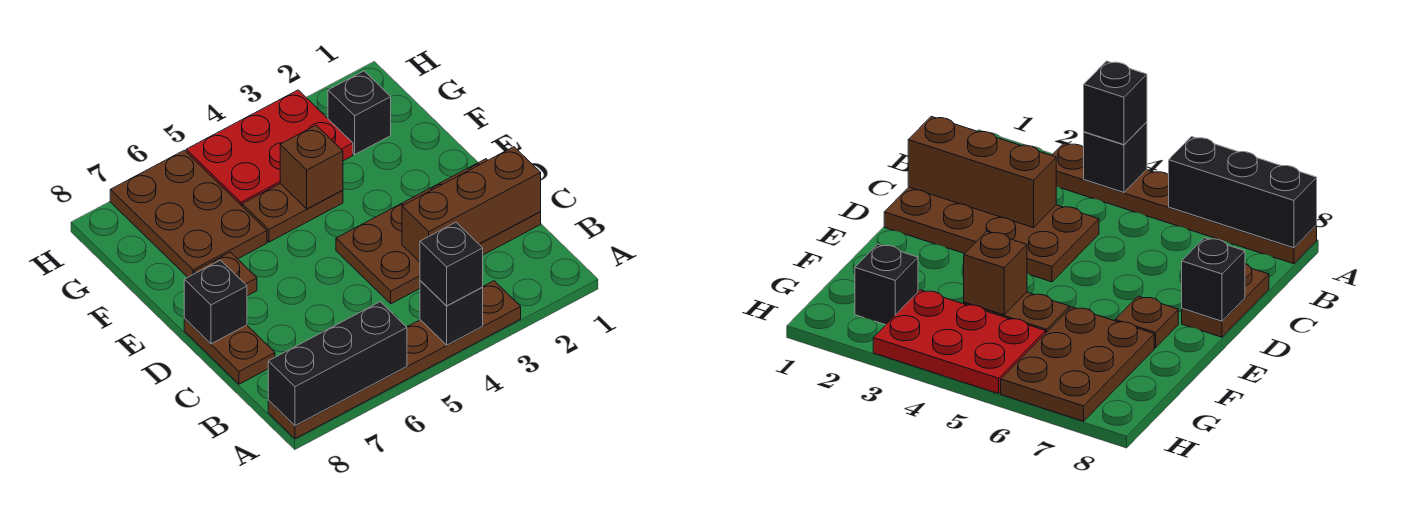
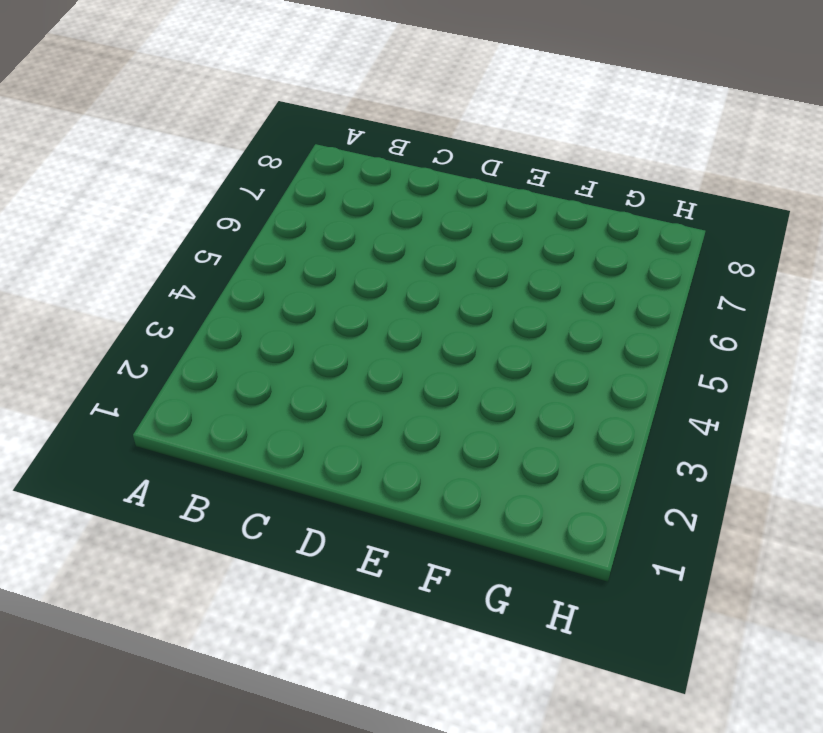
none -> brown 1x6 plate [268,281,521,439]
none -> brown 2x4 plate [336,159,541,304]
none -> brown 1x2 plate [184,319,275,384]

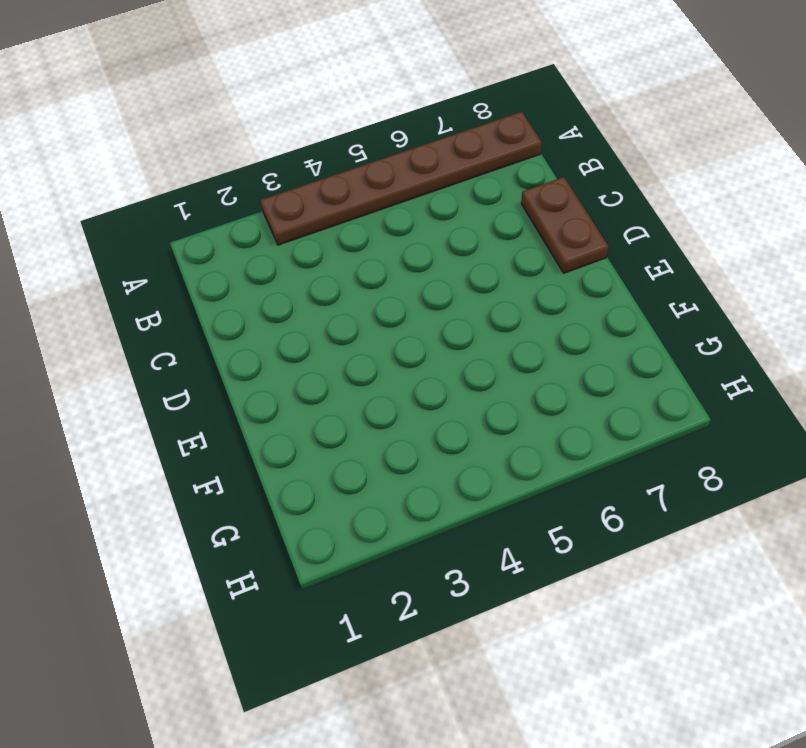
none -> brown 2x4 plate [336,159,541,304]
none -> brown 1x1 plate [194,252,257,296]
none -> brown 1x2 plate [242,184,343,242]

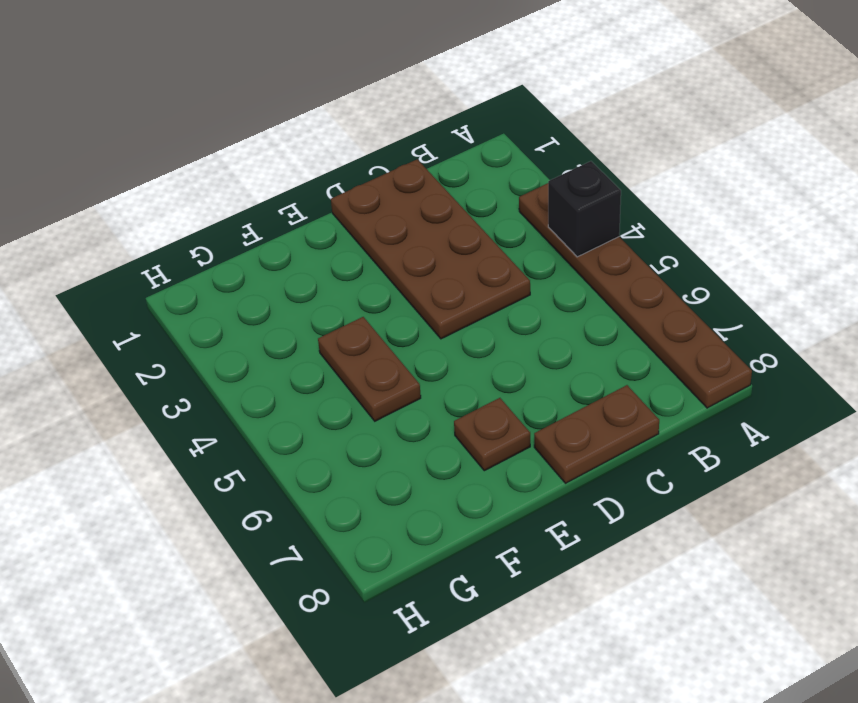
none -> brown 2x3 plate [110,150,267,277]
none -> black 1x1 brick [328,71,391,154]
none -> red 2x3 plate [186,90,353,206]

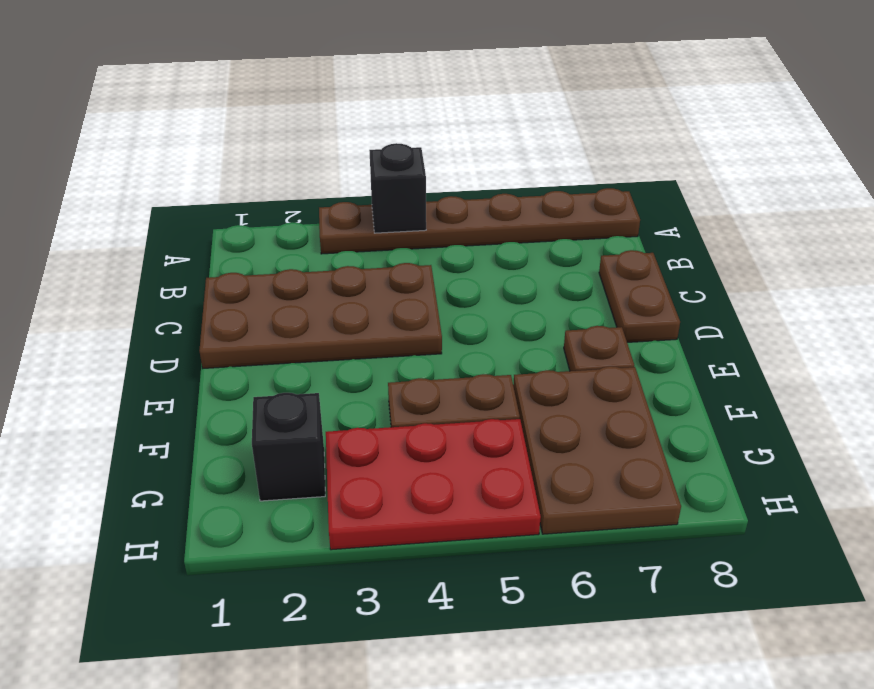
none -> black 1x3 brick [268,302,407,426]
none -> brown 1x3 brick [402,147,541,262]
none -> black 1x1 brick [184,260,247,344]

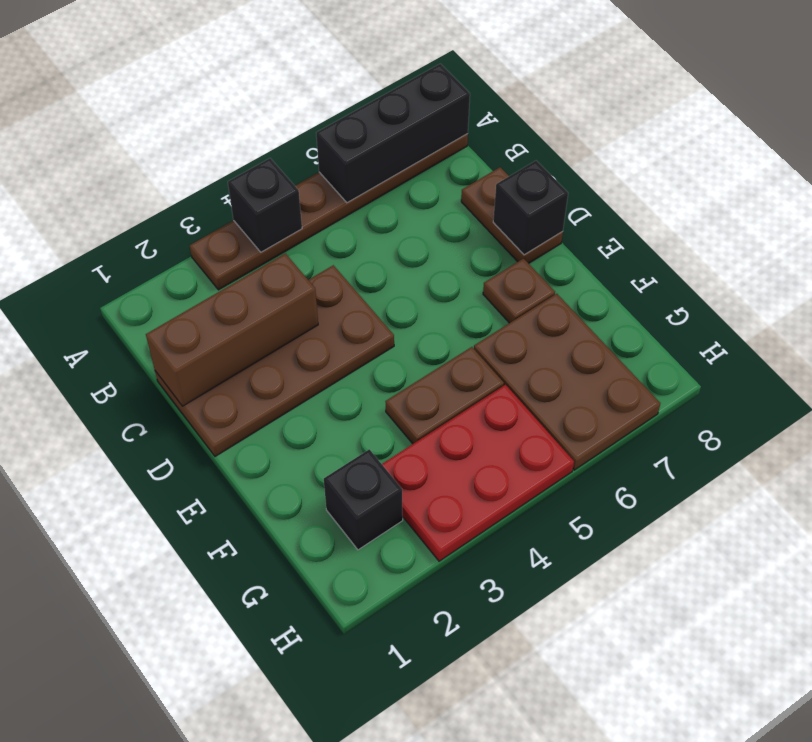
none -> brown 1x1 brick [280,125,343,209]
none -> black 1x1 brick [420,222,483,306]

